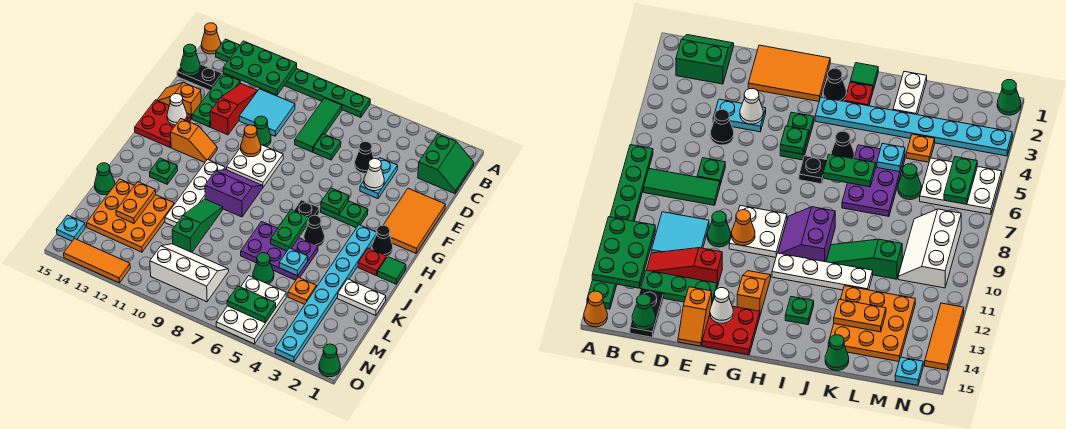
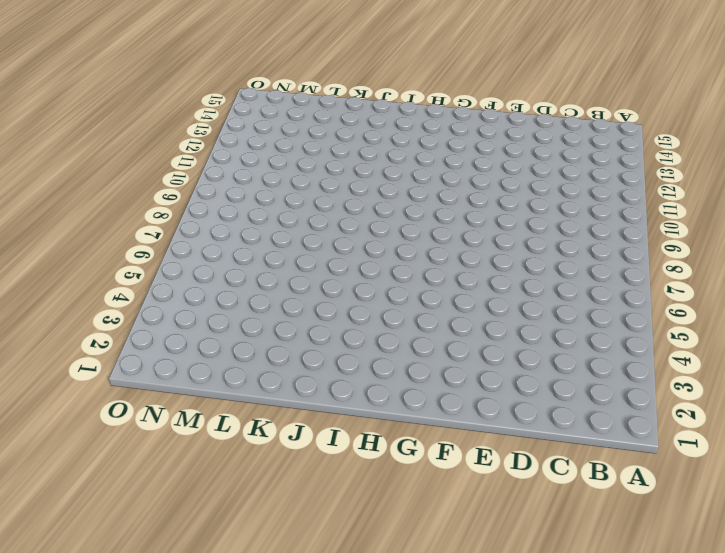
none -> green 1x8 plate [216,39,370,117]
none -> orange 1x1 cone [201,23,221,54]
none -> green 2x2 slope [418,134,474,194]
none -> green 1x3 tile [295,98,342,152]

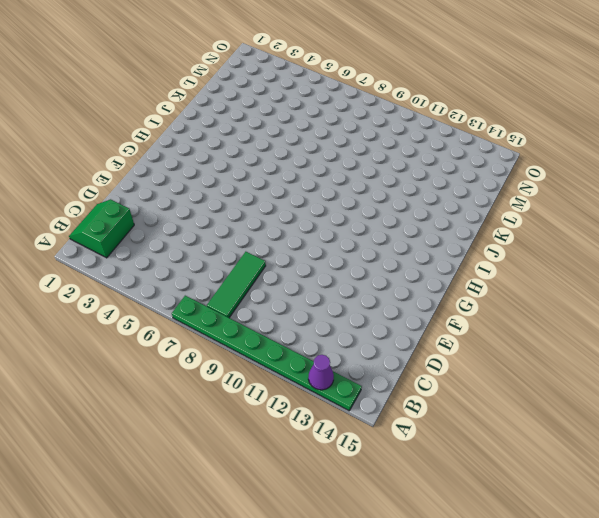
purple 1x1 cone [308,355,334,390] -> green 2x3 plate [223,41,297,95]
none -> orange 1x1 cone [201,23,221,54]
none -> cyan 2x2 tile [239,89,295,136]
none -> red 1x3 slope [210,84,258,135]
none -> green 1x3 plate [192,74,240,127]

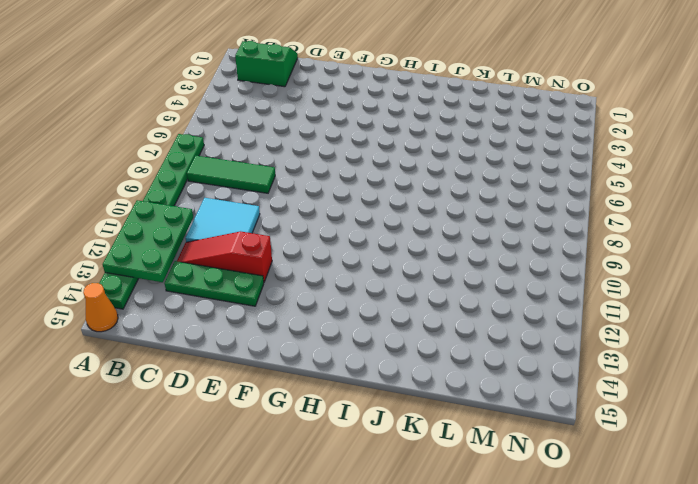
none -> black 1x2 plate [177,64,222,90]
none -> cyan 1x2 plate [360,158,398,199]
none -> black 1x1 cone [355,141,374,173]
none -> green 1x1 plate [313,134,341,160]

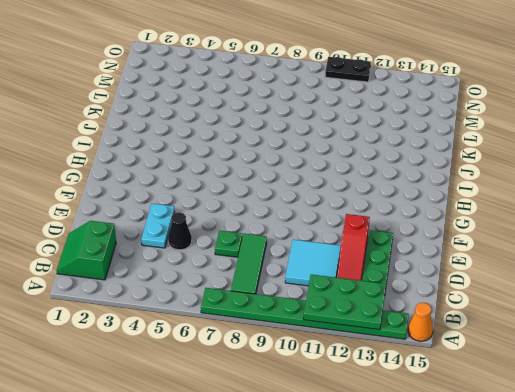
black 1x2 plate [325,57,371,82] -> black 1x2 plate moved to [177,64,222,90]
none -> orange 2x3 tile [384,188,446,253]
none -> green 1x1 cone [255,116,271,147]
none -> orange 1x2 slope [157,82,201,119]
none -> white 2x2 plate [227,145,283,187]

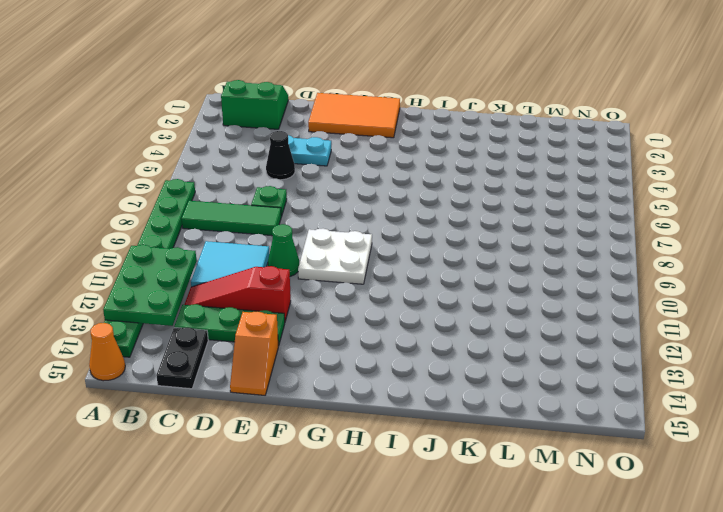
none -> red 2x2 plate [135,100,191,147]
none -> green 1x2 plate [321,201,368,228]
none -> orange 1x2 slope [171,119,217,162]
none -> black 1x1 cone [372,225,393,257]

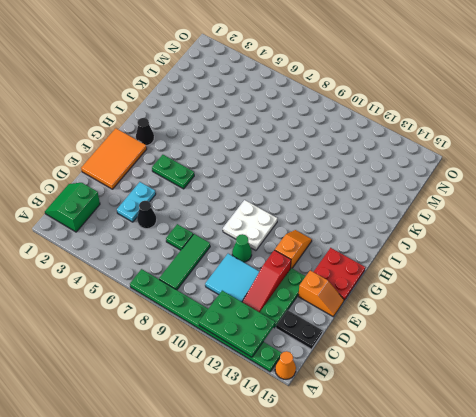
orange 1x2 slope [275,230,312,269] -> orange 1x2 slope turned to [171,119,217,162]
none -> cyan 1x8 plate [275,225,377,362]
none -> black 1x1 plate [294,200,319,226]
none -> purple 2x2 slope [205,170,263,217]
none -> white 1x4 plate [165,160,225,227]

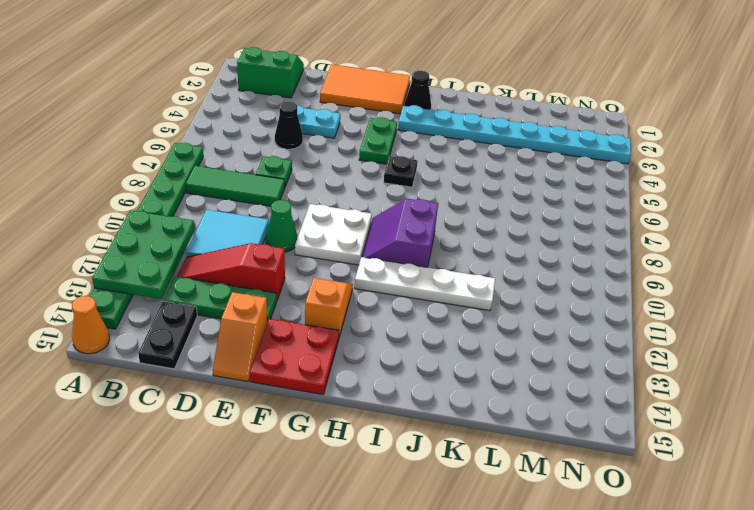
none -> green 1x1 tile [378,257,406,284]
none -> red 1x1 plate [358,248,387,276]
none -> black 1x1 cone [304,215,325,247]
none -> green 1x1 plate [150,158,178,184]

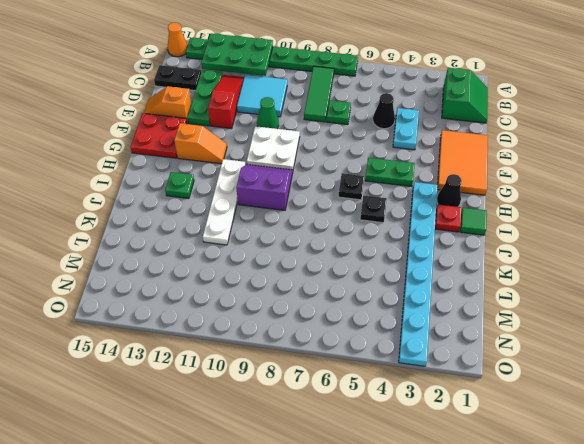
black 1x1 plate [360,195,387,223] -> black 1x1 cone [304,215,325,247]
none -> purple 2x3 plate [241,222,318,280]
none -> green 1x3 slope [172,199,223,252]
none -> white 1x2 plate [337,279,386,316]
none -> orange 3x3 plate [87,179,174,252]

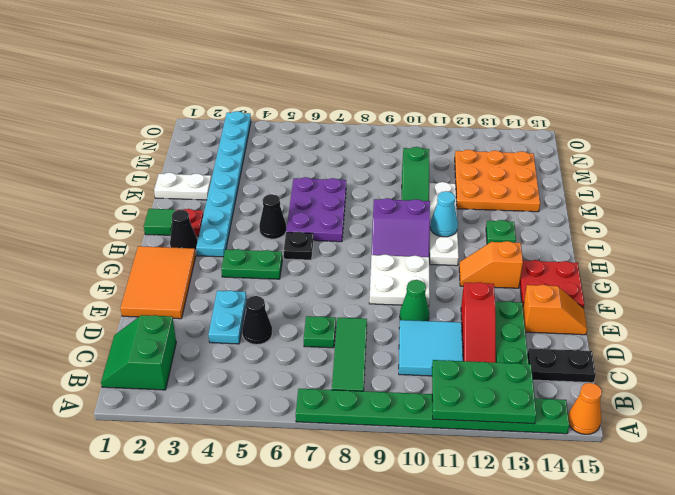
purple 2x3 plate [286,177,346,242] -> purple 2x3 plate turned to [241,222,318,280]
cyan 1x1 cone [430,191,458,237] -> none
none -> green 1x1 cone [95,163,115,195]
none -> orange 1x1 plate [288,277,317,304]
none -> green 1x1 cone [253,253,274,284]
none -> white 2x3 plate [216,276,286,344]

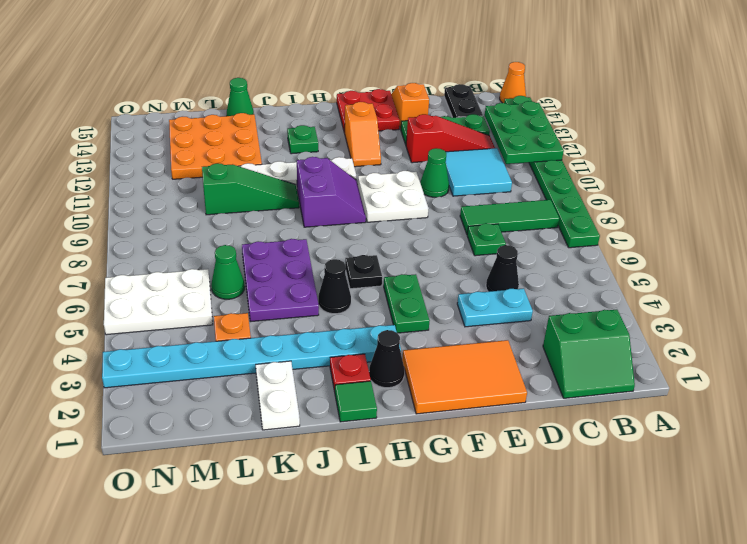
none -> white 2x3 slope [150,244,229,302]
none -> cyan 1x1 plate [57,215,85,241]
none -> green 1x1 cone [319,344,340,377]
none -> orange 1x3 tile [64,238,130,283]

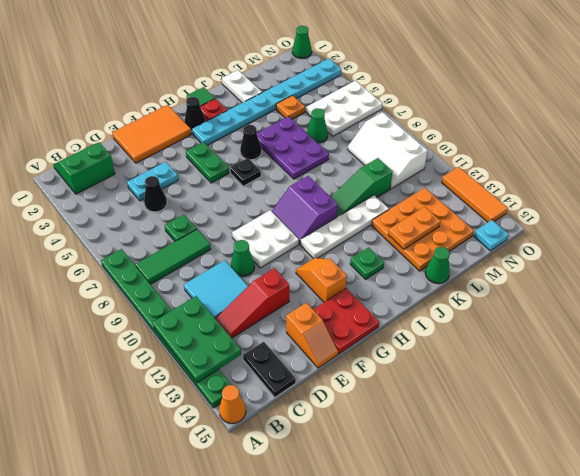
none -> green 1x3 plate [192,74,240,127]
none -> green 1x1 cone [181,44,200,76]
none -> white 1x1 cone [364,159,384,191]
none -> orange 1x1 cone [241,125,261,157]

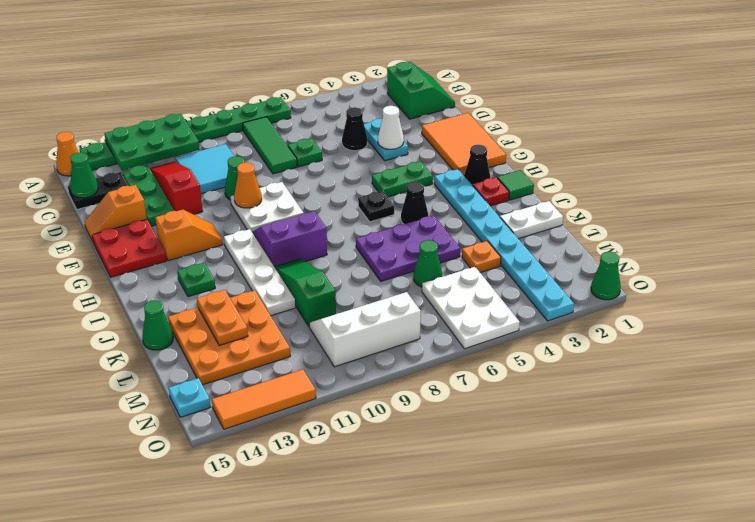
none -> white 1x1 cone [167,94,187,125]
none -> green 1x1 plate [321,188,349,215]
none -> green 1x2 plate [270,209,309,251]
none -> cyan 1x1 plate [279,248,308,276]

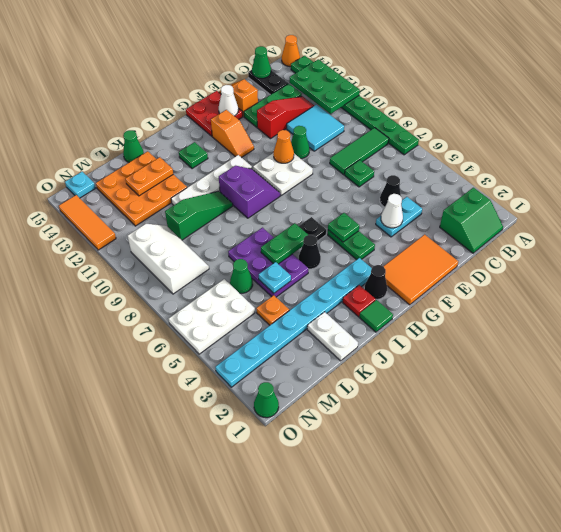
none -> green 1x2 plate [227,286,276,323]

